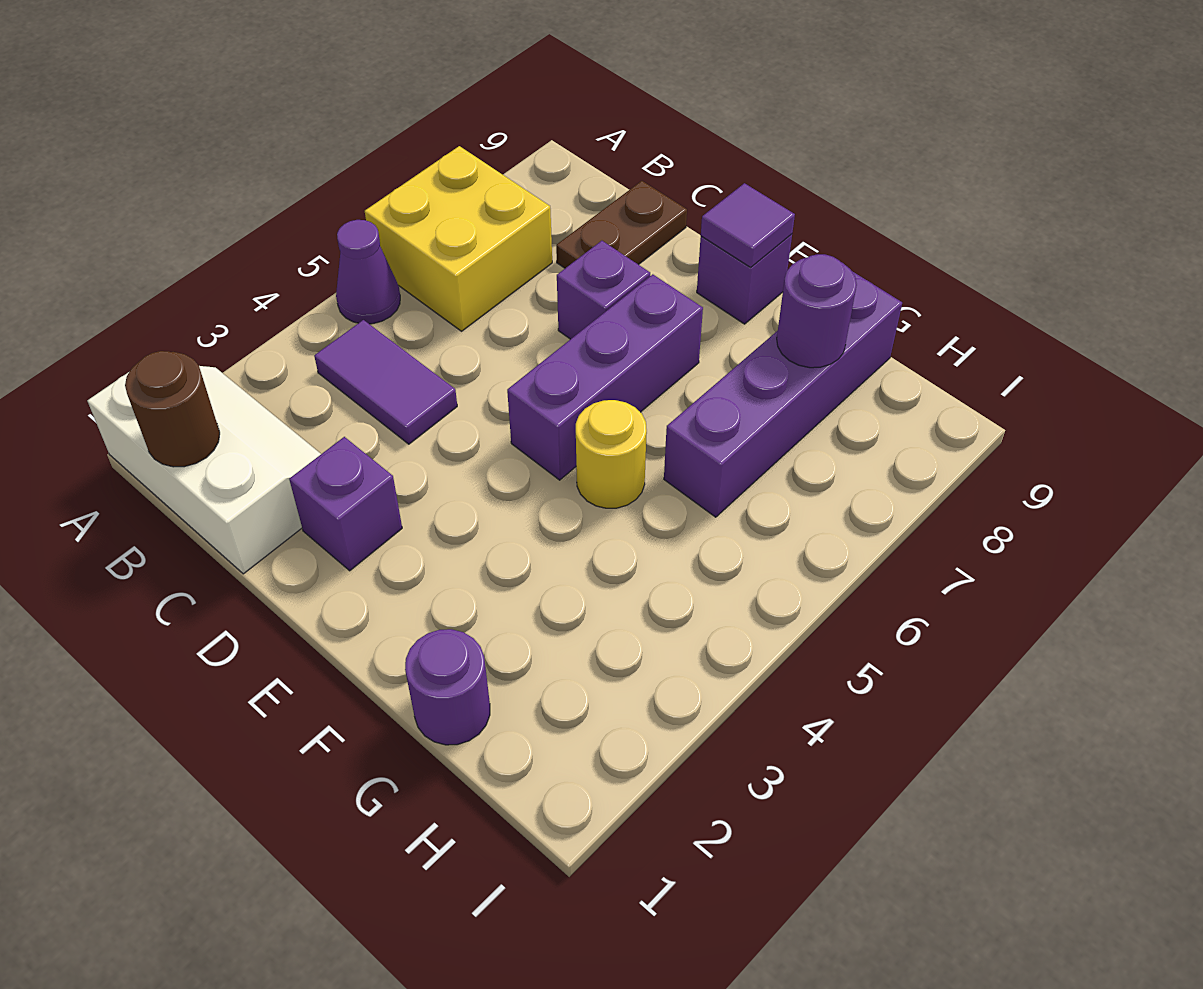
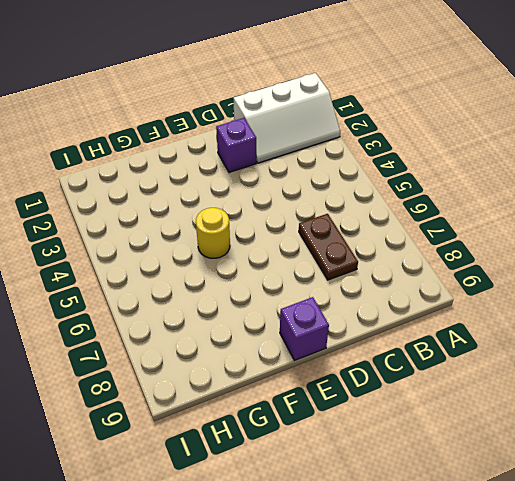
brown 1x2 plate [299,214,358,280] -> brown 1x2 plate moved to [556,181,687,268]
none -> purple 1x1 cone [336,220,400,324]
none -> yellow 2x2 brick [365,146,552,331]
none -> purple 1x2 tile [314,320,457,444]

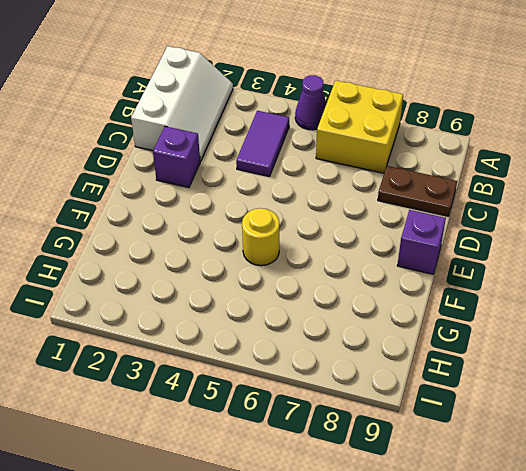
none -> purple 1x1 brick [557,241,650,339]
none -> purple 1x3 brick [507,274,703,480]
none -> purple 1x1 round brick [405,629,490,745]

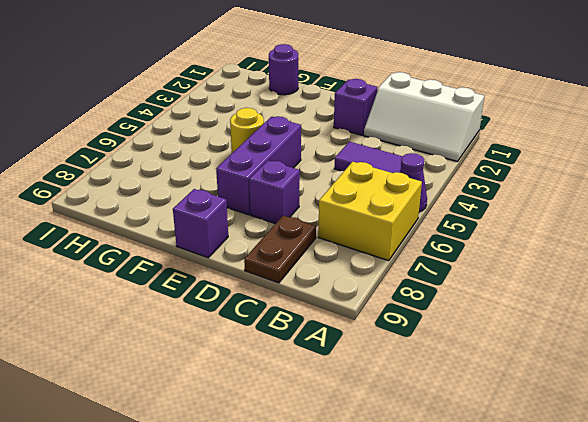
none -> purple 1x4 brick [664,271,902,517]
none -> brown 1x1 round brick [125,351,220,467]
none -> purple 1x1 tile [701,183,795,267]

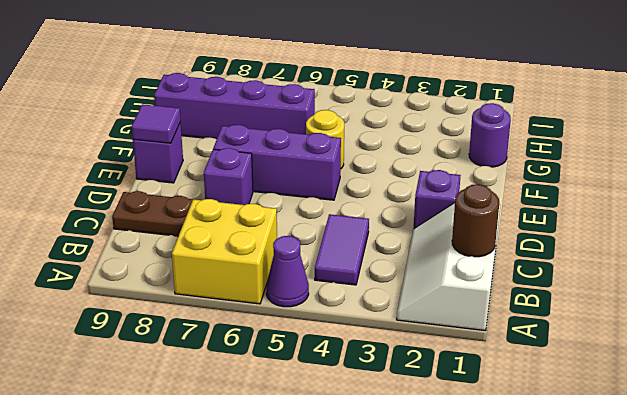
none -> purple 1x1 round brick [777,254,857,368]

